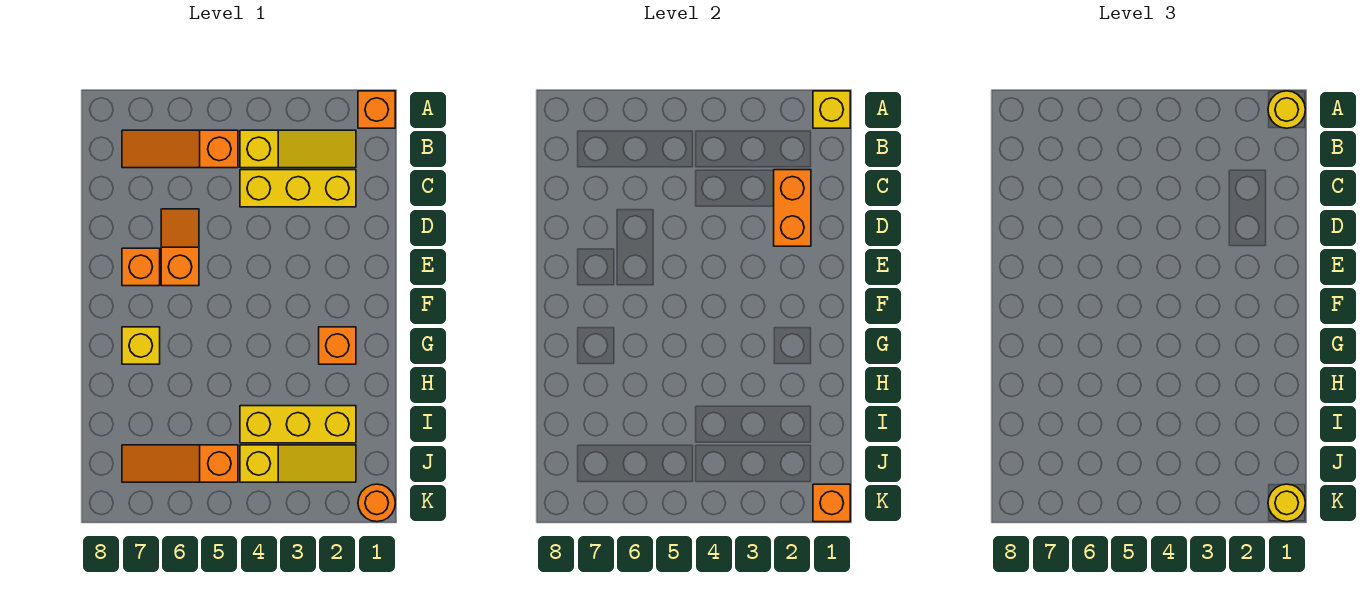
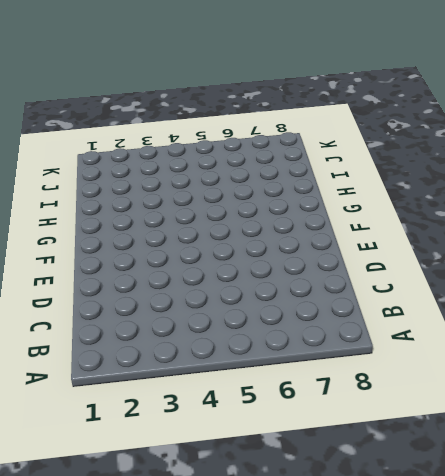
none -> orange 1x1 brick [358,91,395,128]
none -> yellow 1x3 slope [240,130,356,168]
none -> orange 1x3 slope [122,130,238,168]

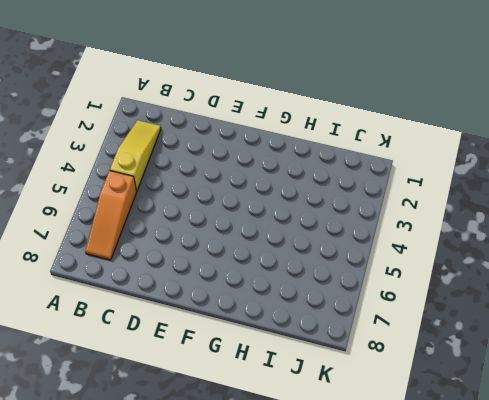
none -> orange 1x1 brick [358,91,395,128]
none -> yellow 1x3 brick [240,170,356,207]
none -> orange 1x2 slope [161,209,199,286]

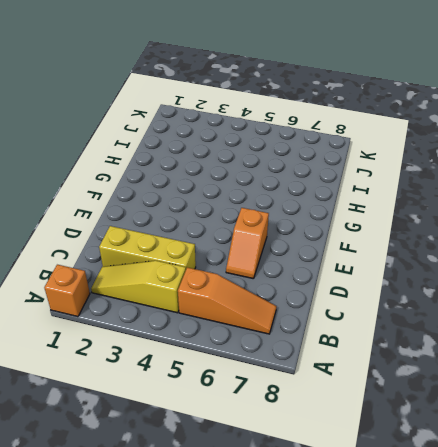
none -> orange 1x1 brick [122,248,160,286]
none -> orange 1x1 brick [319,327,356,364]
none -> yellow 1x1 brick [122,327,160,364]

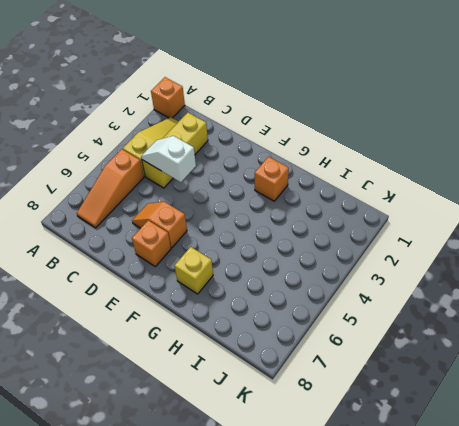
white 1x2 slope [141,136,196,182] -> none
none -> yellow 1x3 brick [240,406,356,443]
none -> yellow 1x3 slope [240,445,356,482]
none -> orange 1x3 slope [122,445,238,482]

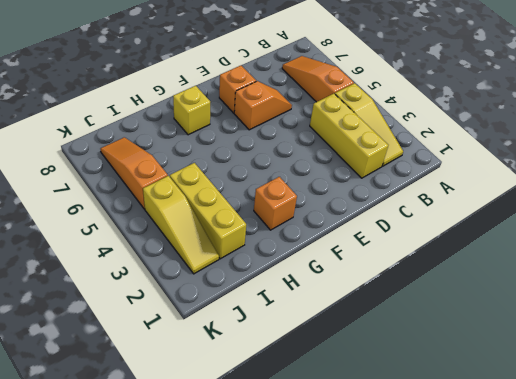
none -> orange 1x1 brick [358,91,395,128]
none -> orange 1x1 round brick [358,484,395,522]
none -> yellow 1x1 brick [813,91,850,128]

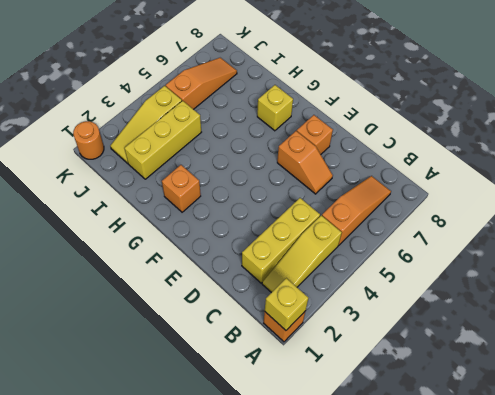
none -> orange 1x2 brick [774,170,811,246]
none -> orange 1x1 brick [813,484,850,522]
none -> yellow 1x1 round brick [1268,91,1305,128]

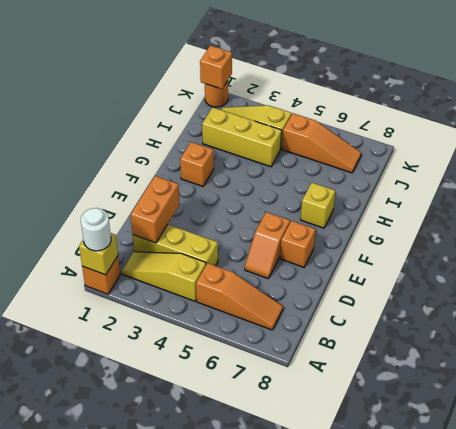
white 1x1 round brick [81,208,111,251] -> yellow 1x1 round brick [1268,91,1305,128]
none -> yellow 1x1 round brick [1268,484,1305,522]

